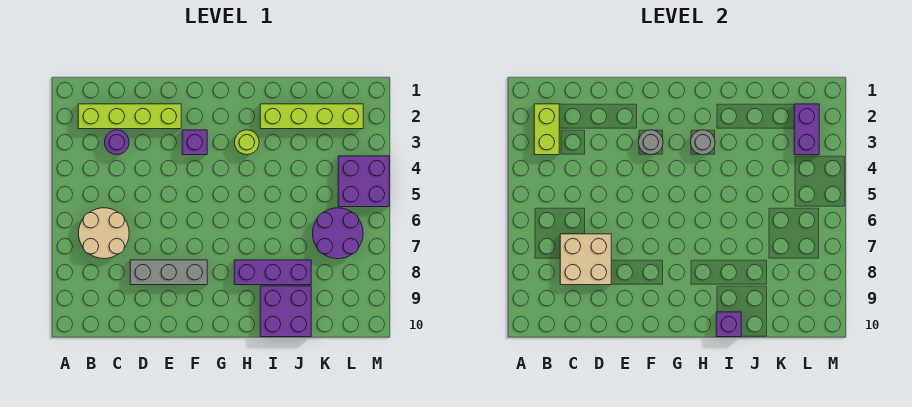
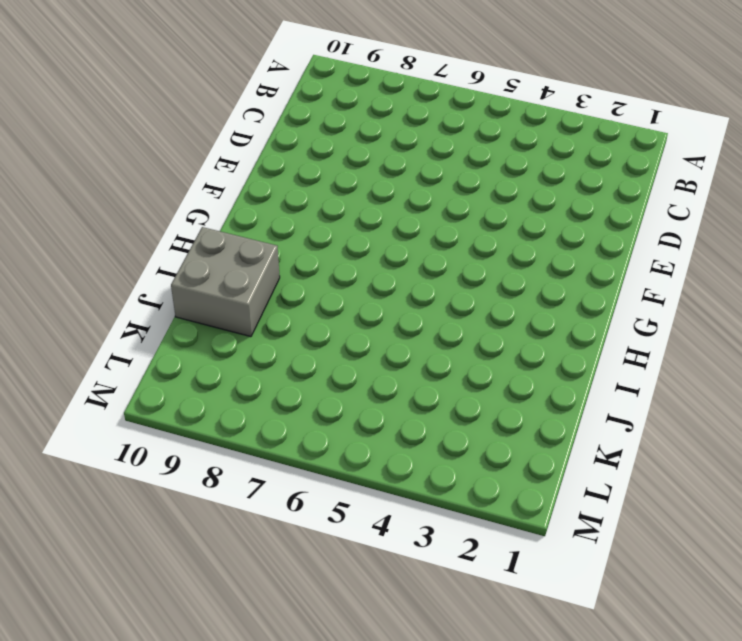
grey 2x2 brick [171,227,280,337] -> purple 2x2 brick [260,286,311,337]
none -> lime 1x4 brick [78,104,181,129]
none -> tan 2x2 round brick [78,208,129,259]
none -> purple 1x1 round brick [105,130,129,155]

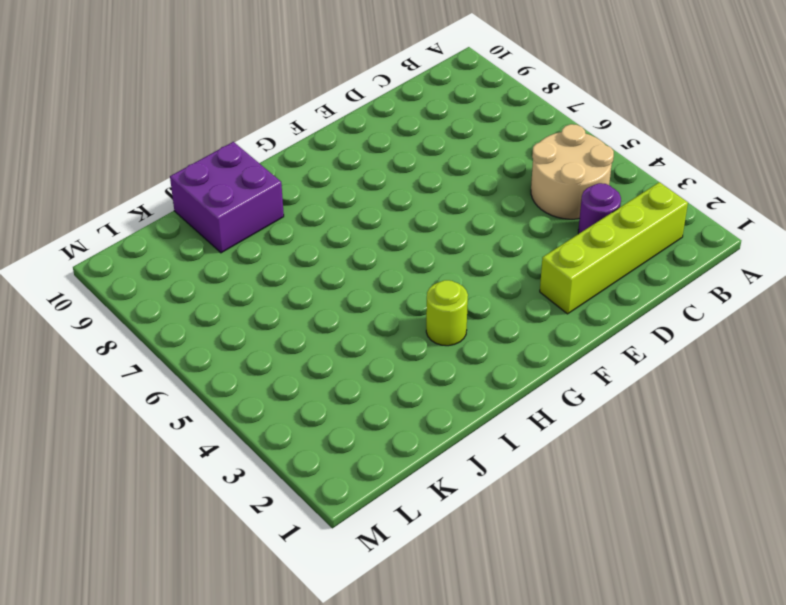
tan 2x2 round brick [531,124,614,219] -> tan 2x2 round brick moved to [78,208,129,259]
none -> grey 1x3 brick [130,260,207,285]
none -> purple 1x1 brick [182,130,207,155]
none -> purple 1x3 brick [234,260,311,285]

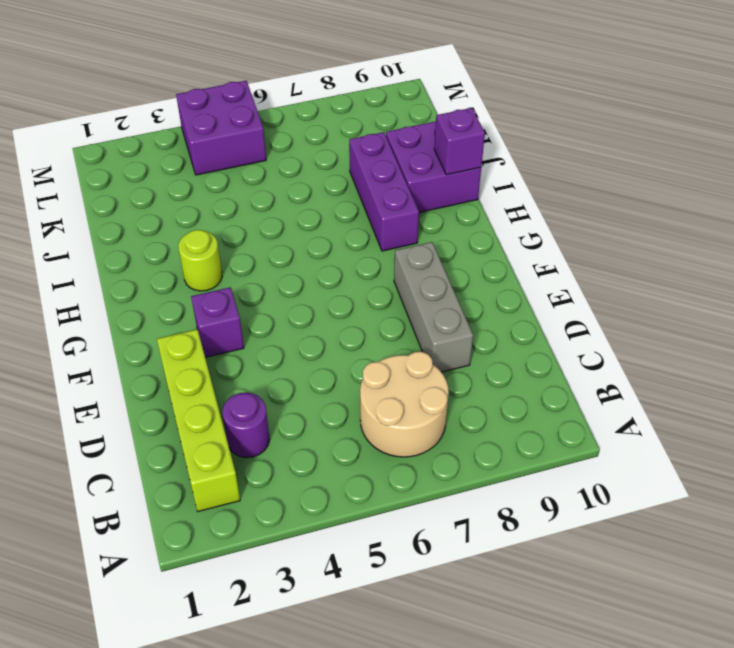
none -> lime 1x4 brick [260,104,363,129]
none -> purple 2x2 round brick [312,208,363,259]
none -> lime 1x2 brick [534,104,559,155]

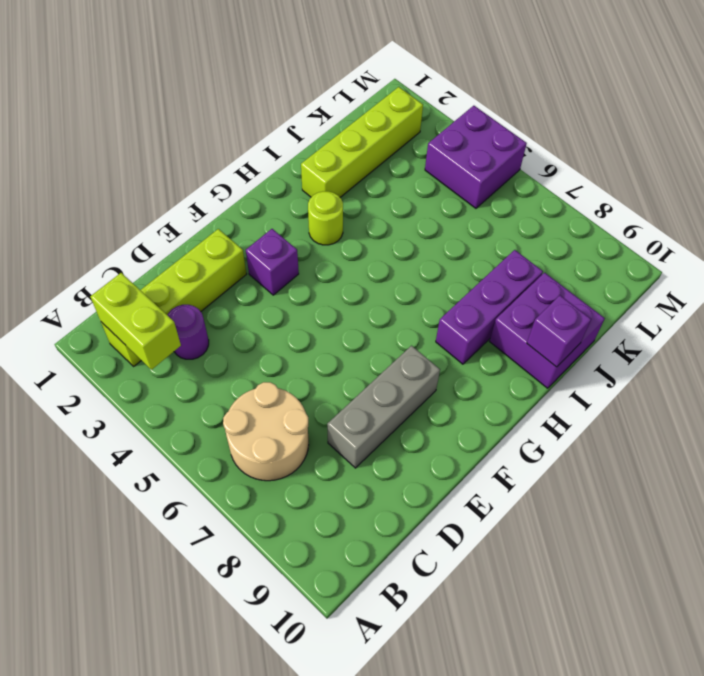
none -> purple 2x2 round brick [312,208,363,259]
none -> tan 2x2 brick [560,234,611,285]
none -> grey 1x1 round brick [639,130,663,155]

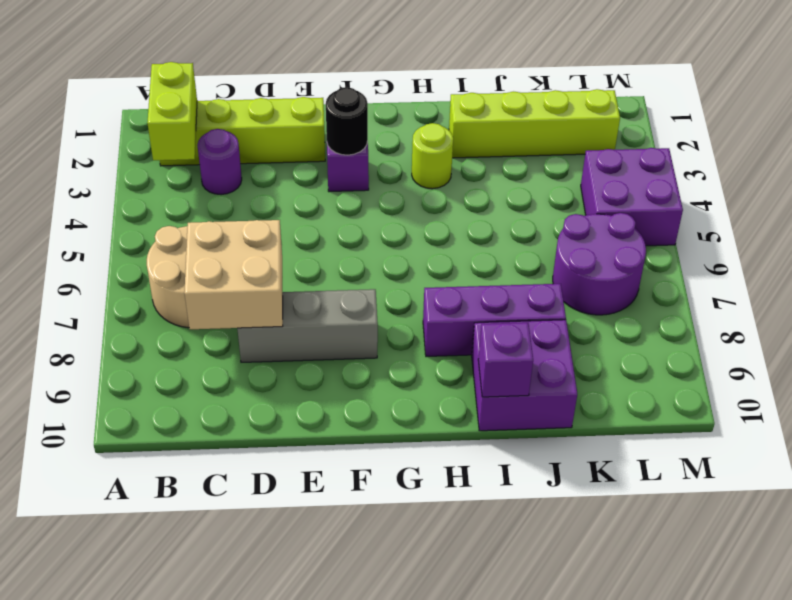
black 1x1 round brick [326,87,368,155] -> grey 1x1 round brick [639,130,663,155]
none -> grey 1x1 round brick [691,130,715,155]
none -> purple 1x2 brick [794,104,819,155]

